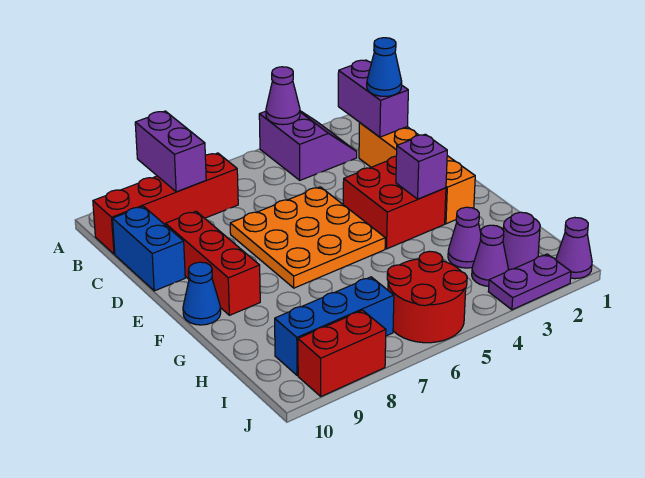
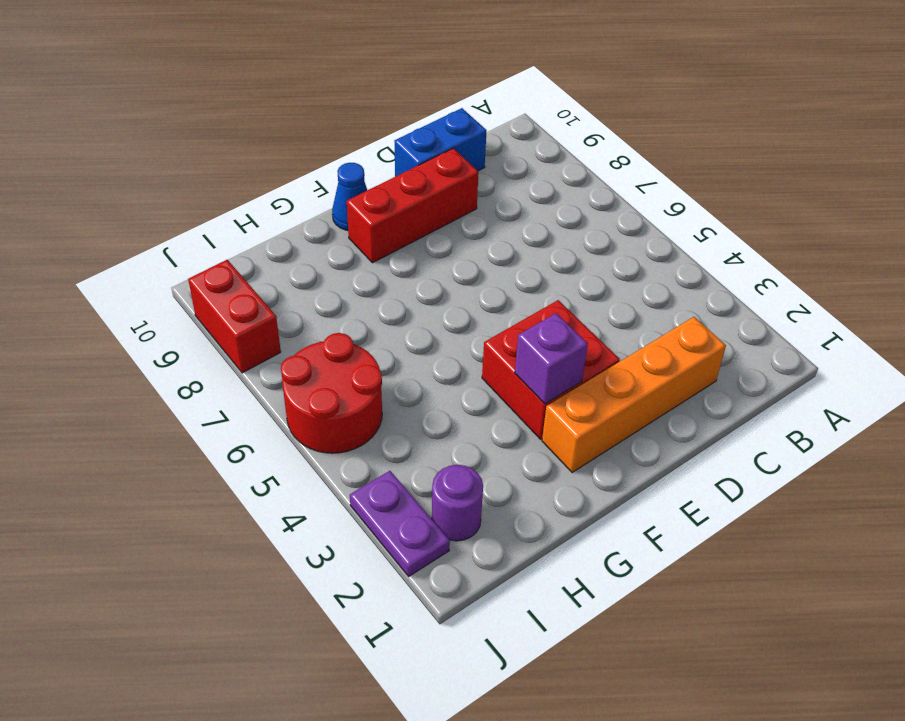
none -> purple 2x2 slope [259,111,357,180]
none -> red 1x4 brick [93,153,238,254]
none -> orange 3x3 plate [230,187,385,288]

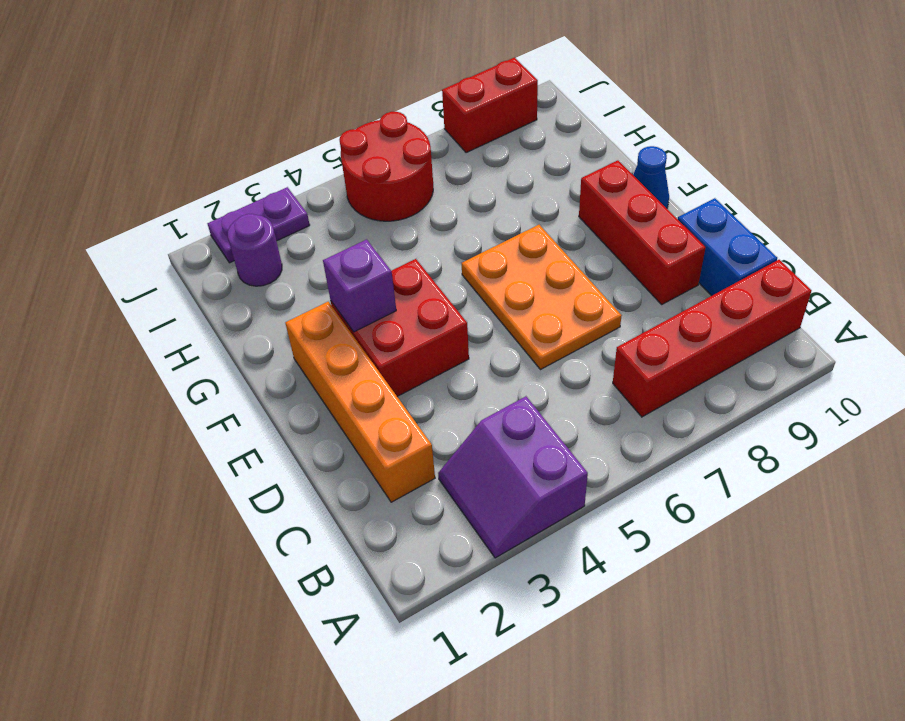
orange 2x3 plate [462,225,622,370] -> orange 3x3 plate [230,187,385,288]
none -> purple 1x1 cone [448,207,481,268]
none -> purple 1x1 cone [472,225,509,286]
none -> blue 1x3 brick [275,277,394,376]

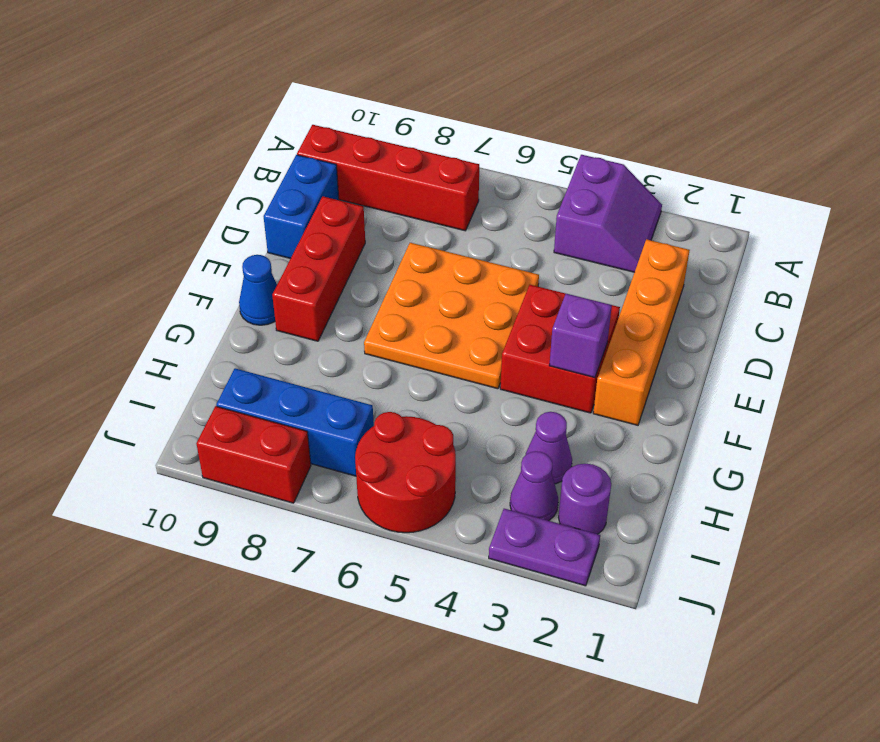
none -> purple 1x1 cone [556,217,592,279]
none -> purple 1x1 cone [266,67,300,125]
none -> purple 1x2 brick [135,111,206,192]

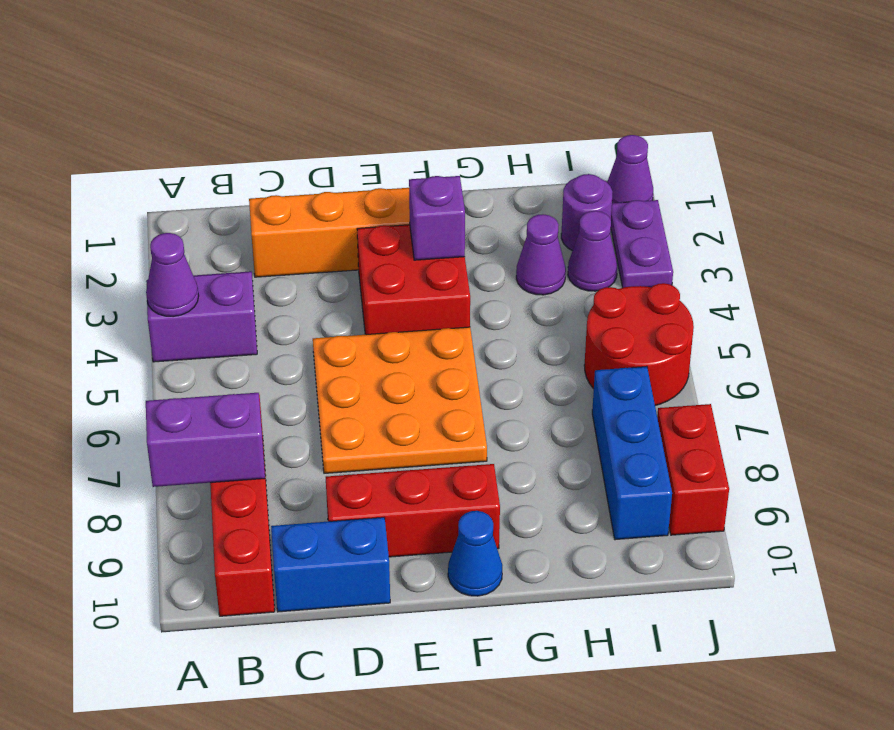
none -> purple 1x2 brick [338,60,408,137]
none -> blue 1x1 cone [367,38,402,96]

